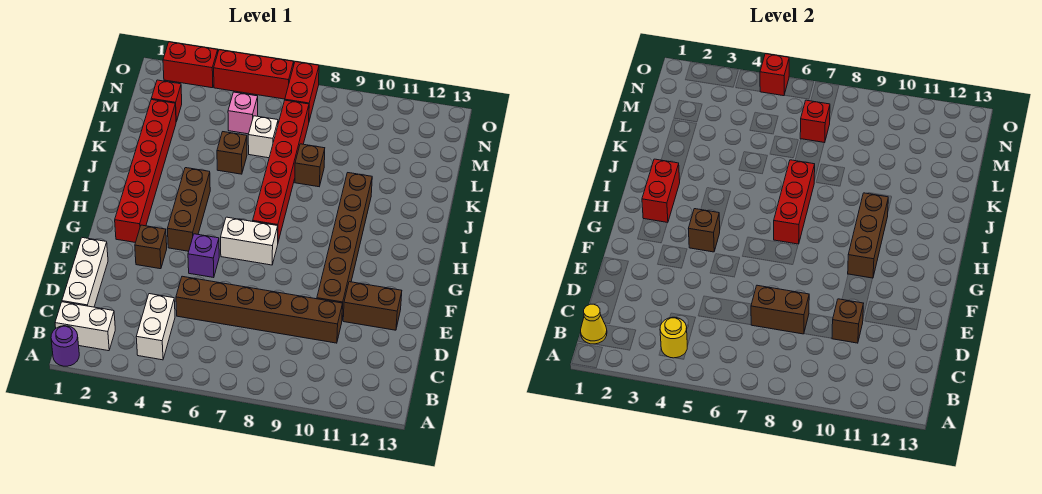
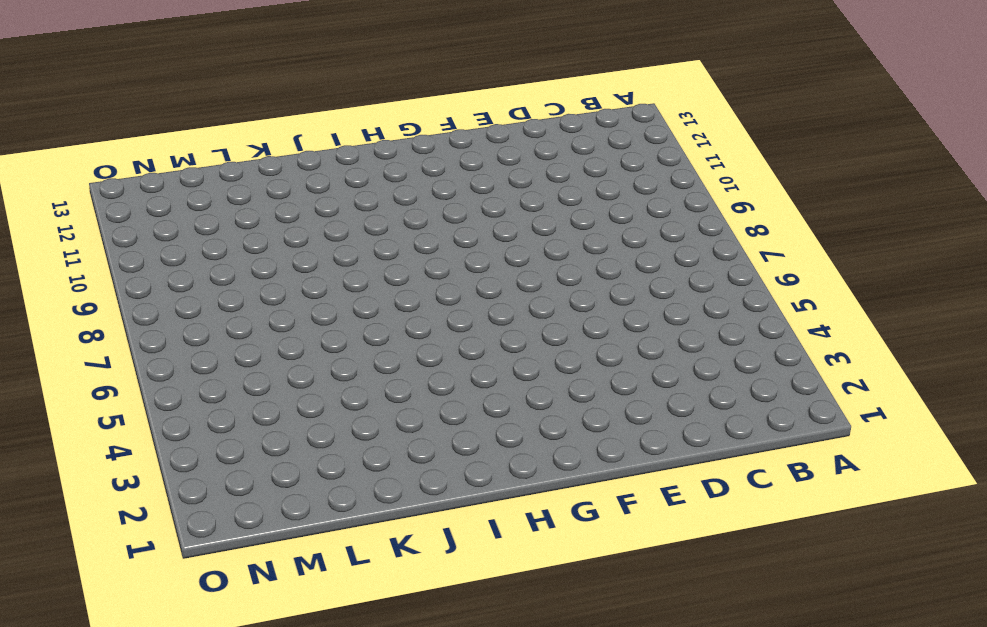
none -> purple 1x1 round brick [51,326,79,366]
none -> white 1x2 brick [55,302,115,351]
none -> white 1x2 brick [136,294,175,360]
none -> white 1x3 brick [62,238,108,307]

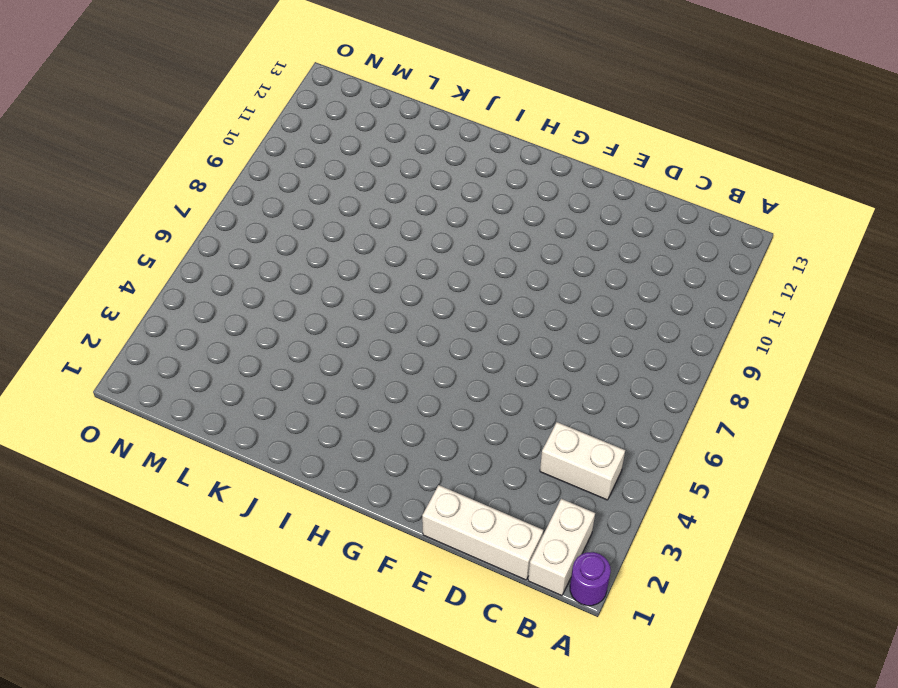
none -> brown 1x6 brick [176,276,343,343]
none -> brown 1x6 brick [317,173,372,319]
none -> brown 1x2 brick [343,282,402,330]
none -> brown 1x1 brick [135,225,167,269]

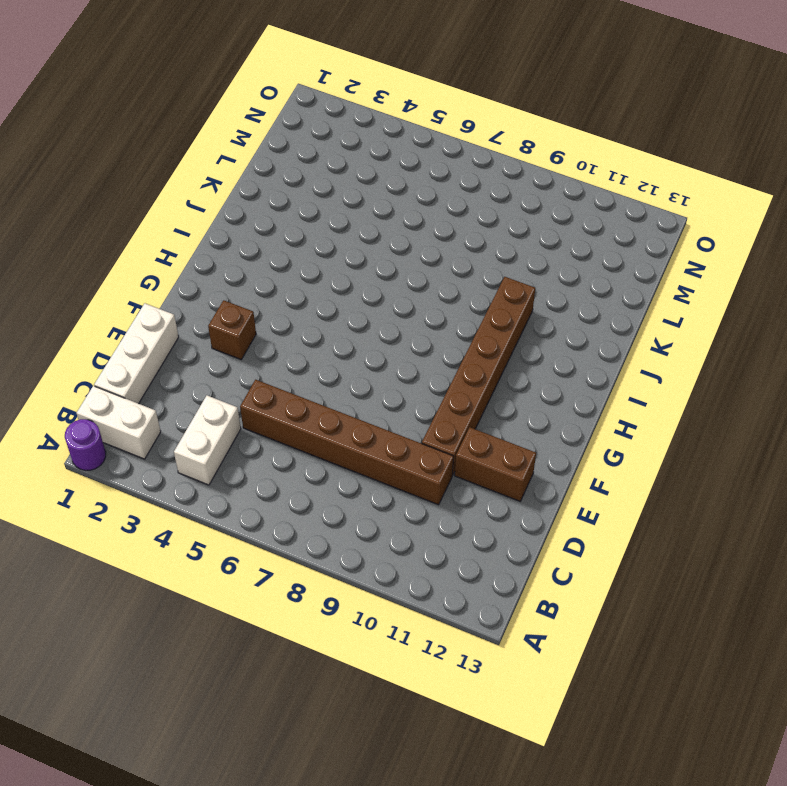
none -> purple 1x1 brick [188,234,219,278]
none -> red 1x6 brick [115,100,176,243]
none -> brown 1x3 brick [167,168,210,251]
none -> white 1x2 brick [221,217,278,265]

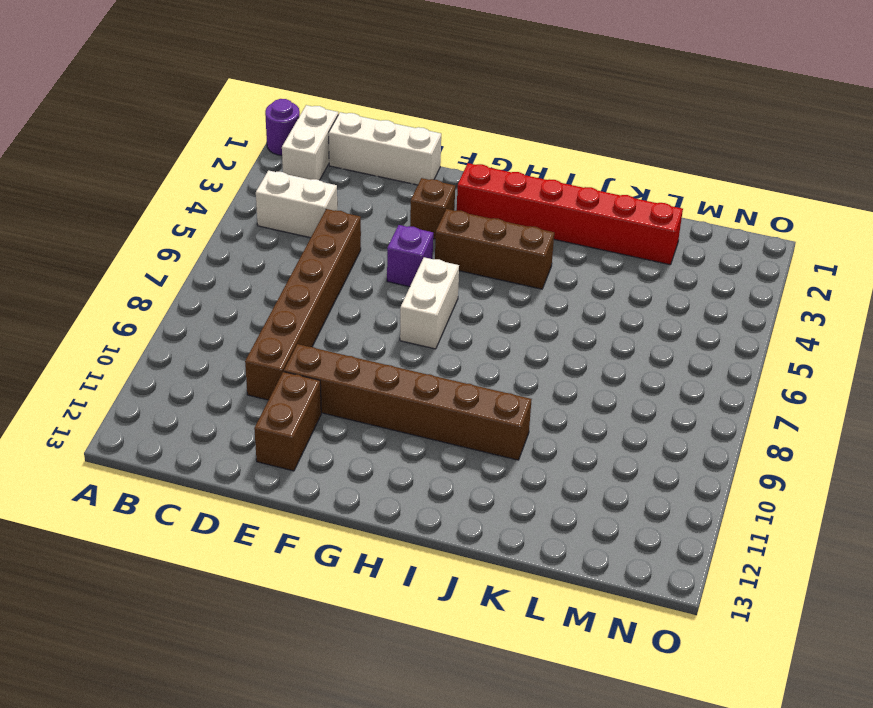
none -> red 1x6 brick [253,100,309,241]
none -> brown 1x1 brick [217,132,247,174]
none -> brown 1x1 brick [295,144,325,187]
none -> white 1x1 brick [248,116,278,158]

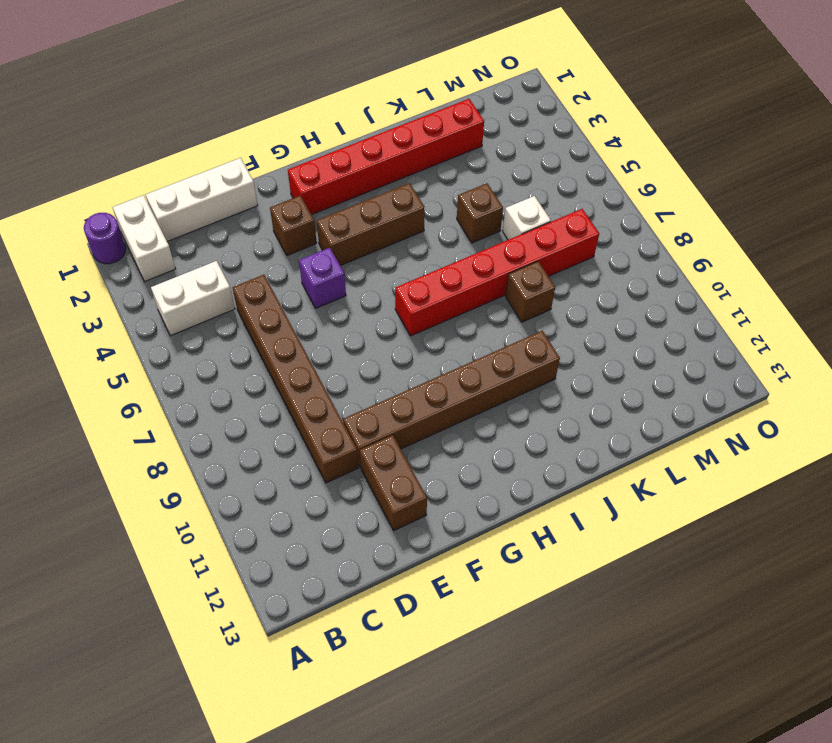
none -> white 1x2 brick [221,217,278,265]
none -> red 1x1 brick [151,80,182,122]
none -> pink 1x1 brick [228,92,258,134]
none -> red 1x2 brick [285,62,319,121]

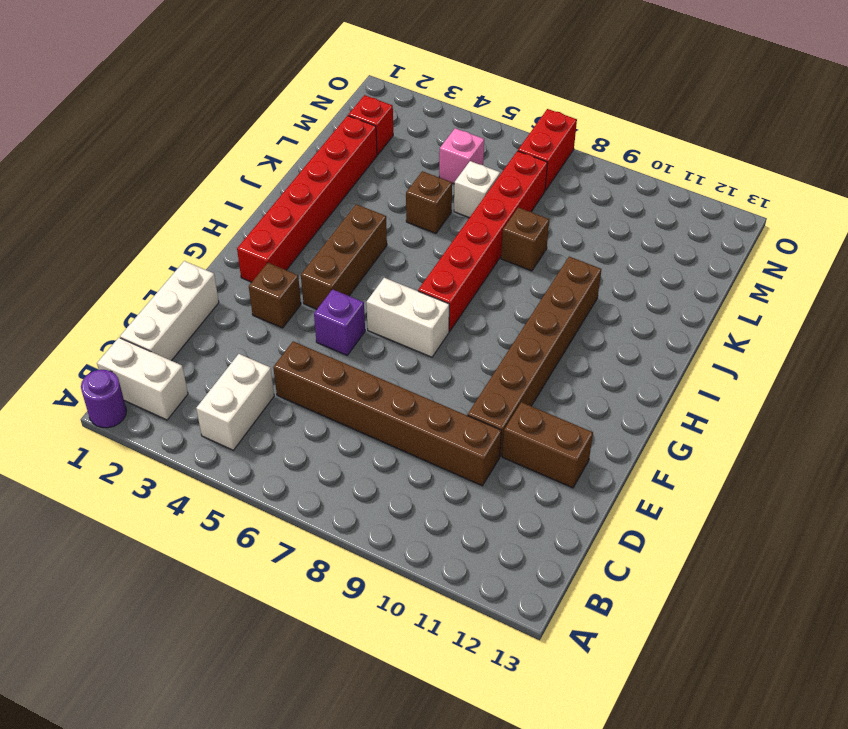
none -> red 1x2 brick [163,42,218,88]
none -> red 1x3 brick [214,50,294,99]
none -> yellow 1x1 cone [581,304,607,344]
none -> yellow 1x1 round brick [660,317,687,358]

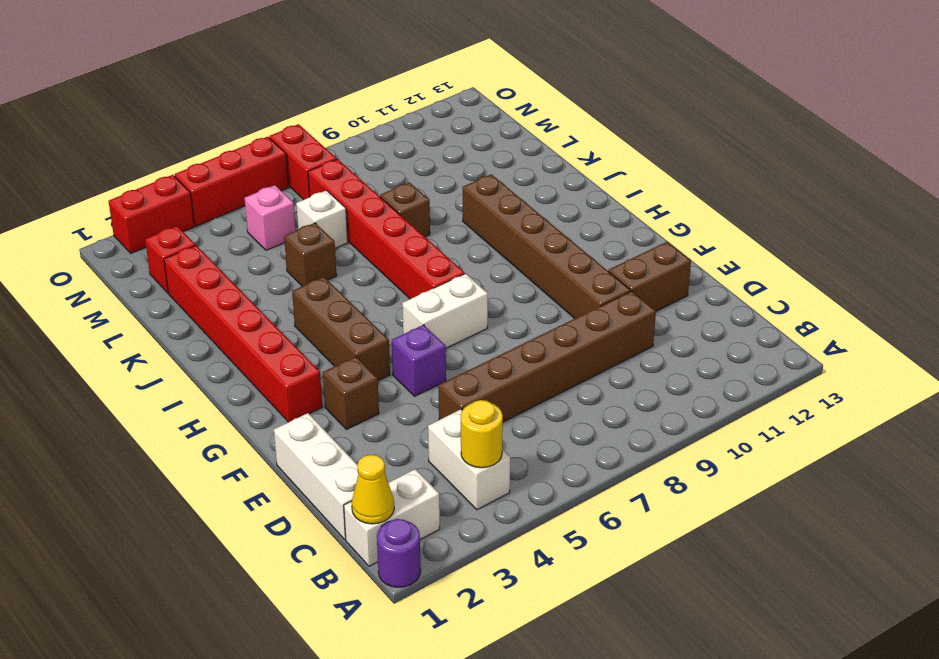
none -> brown 1x2 brick [751,285,809,334]
none -> brown 1x1 brick [832,299,864,343]
none -> brown 1x1 brick [688,209,720,252]
none -> brown 1x3 brick [848,193,888,278]

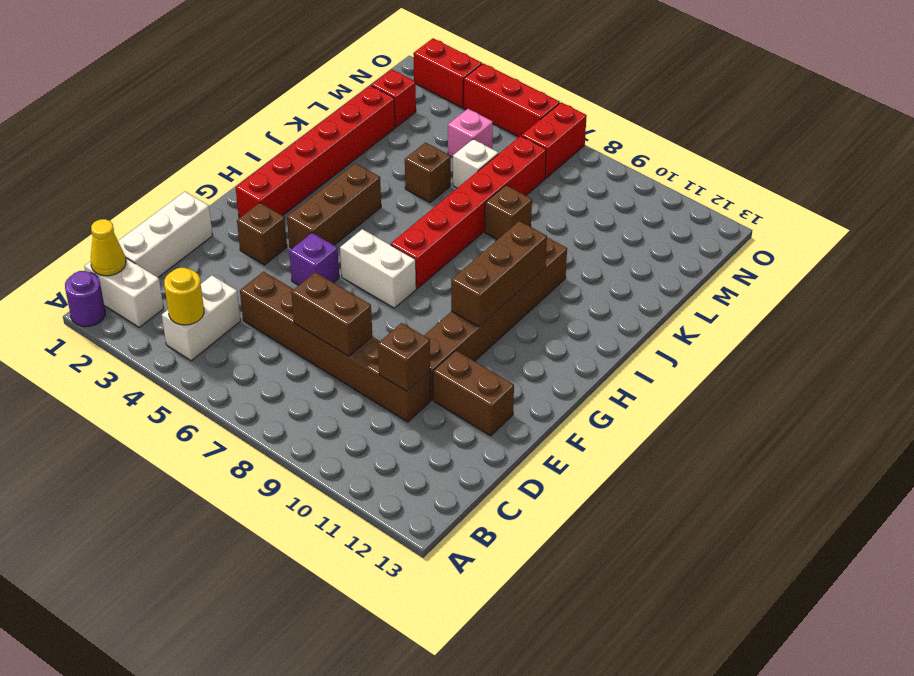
none -> brown 1x1 brick [688,209,720,252]
none -> red 1x2 brick [642,159,680,223]
none -> red 1x3 brick [774,160,815,244]
none -> red 1x1 brick [800,100,830,143]

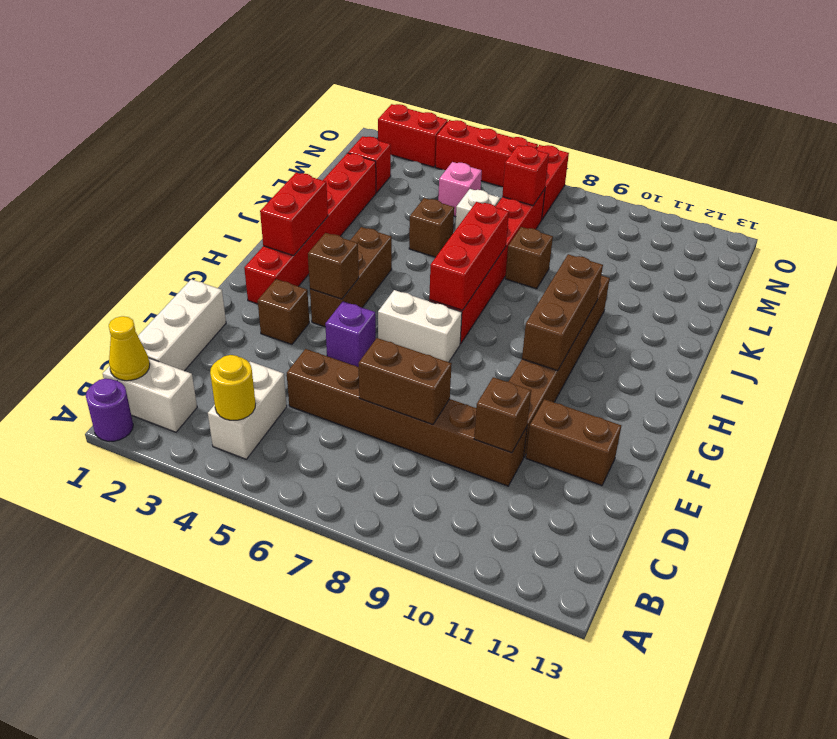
none -> red 1x1 brick [760,54,789,96]

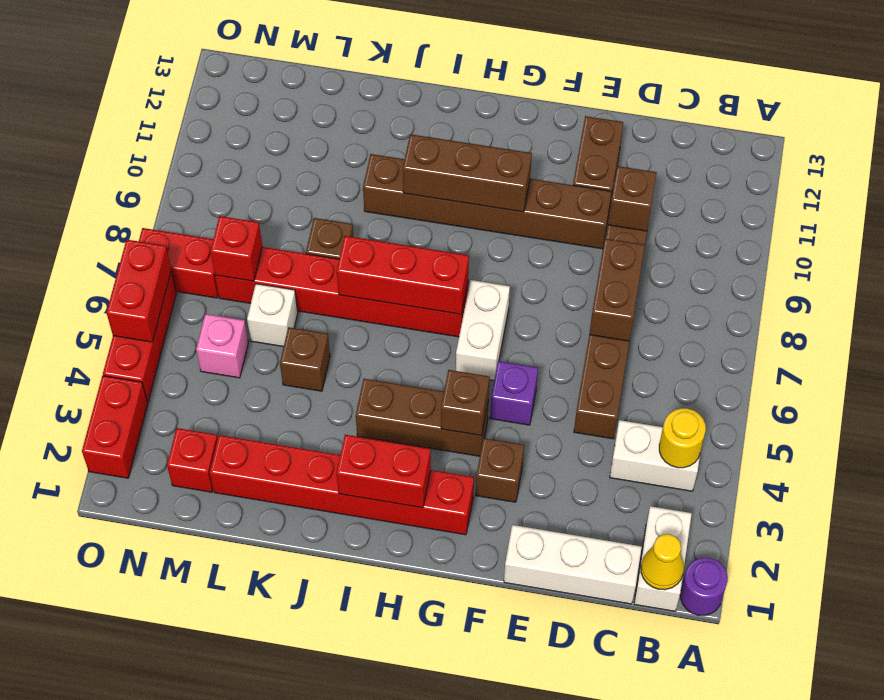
red 1x2 brick [106,240,171,342] -> red 1x1 brick [760,54,789,96]

